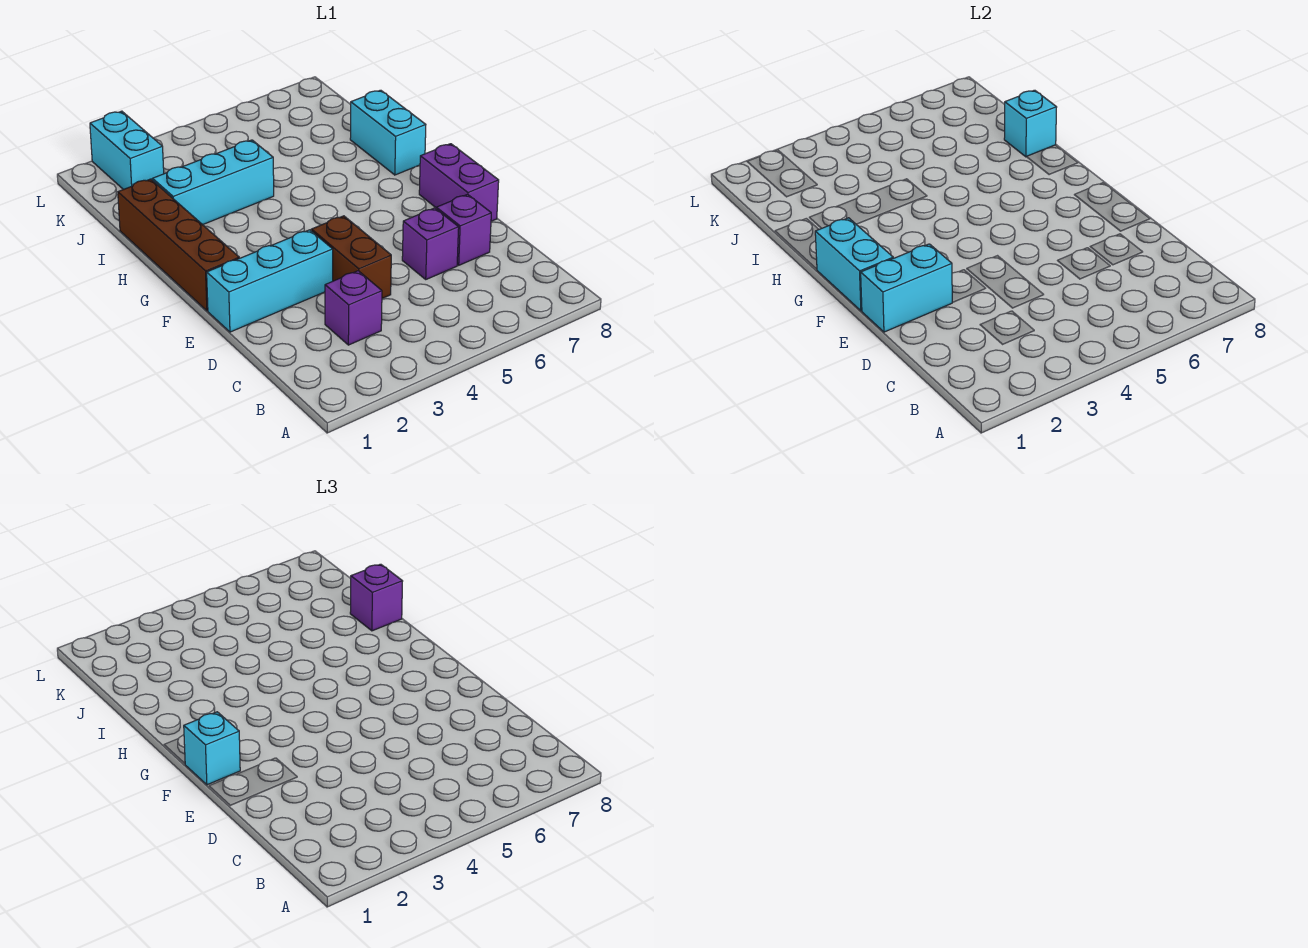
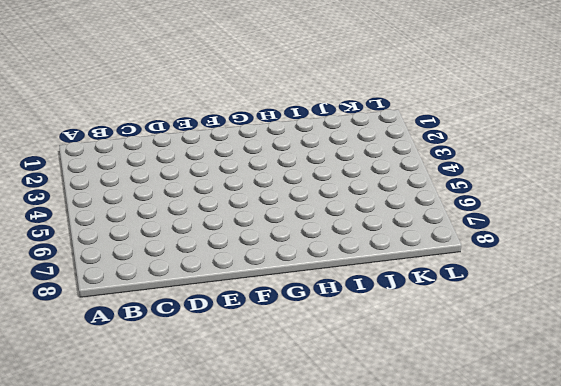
none -> purple 1x1 brick [325,271,382,345]
none -> brown 1x2 brick [311,216,391,298]
none -> purple 1x1 brick [402,208,459,279]

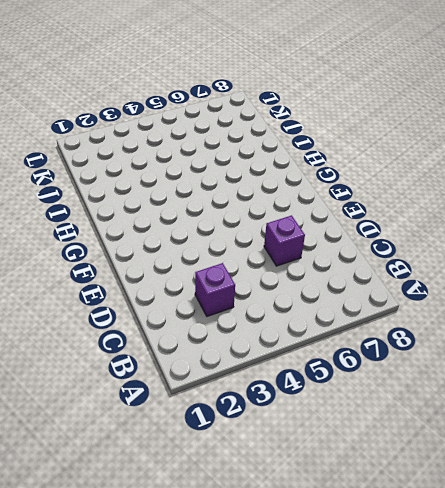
none -> brown 1x2 brick [311,216,391,298]
none -> purple 1x1 brick [436,194,491,265]
none -> cyan 1x3 brick [207,230,333,332]

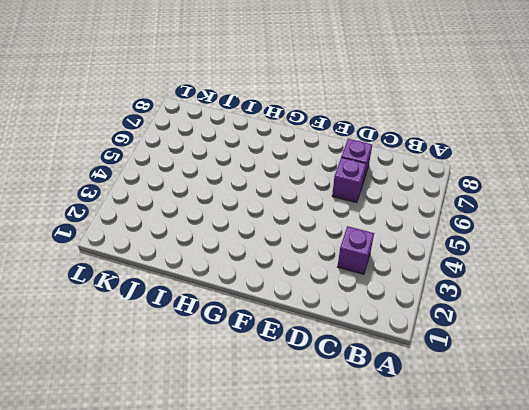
none -> brown 1x2 brick [311,216,391,298]
none -> cyan 1x3 brick [207,230,333,332]
none -> purple 1x2 brick [419,144,499,221]

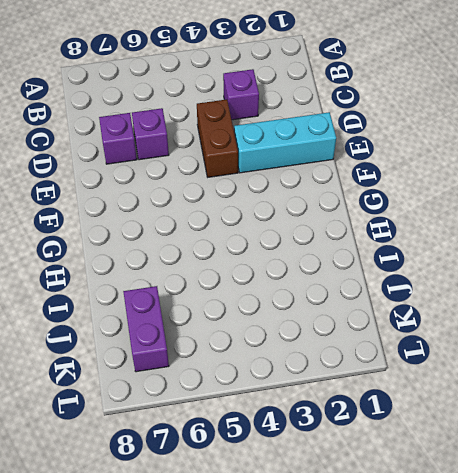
purple 1x2 brick [123,286,169,372] -> purple 1x2 brick moved to [419,144,499,221]
none -> brown 1x4 brick [118,179,239,311]
none -> cyan 1x2 brick [350,90,426,175]
none -> cyan 1x3 brick [153,140,274,225]

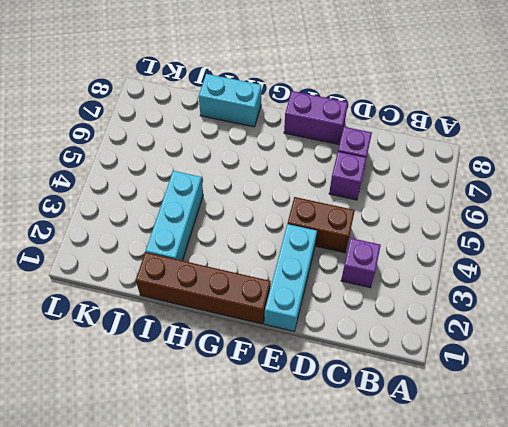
none -> cyan 1x2 brick [90,111,164,190]
none -> cyan 1x2 brick [861,244,953,332]
none -> cyan 1x2 brick [815,218,893,311]

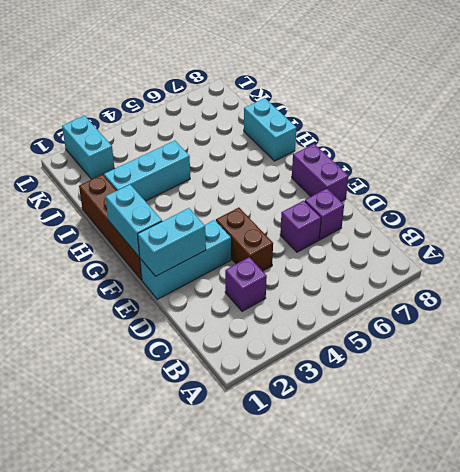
none -> cyan 1x1 brick [1004,90,1057,157]
none -> cyan 1x1 brick [184,712,240,785]
none -> purple 1x1 brick [350,564,403,631]

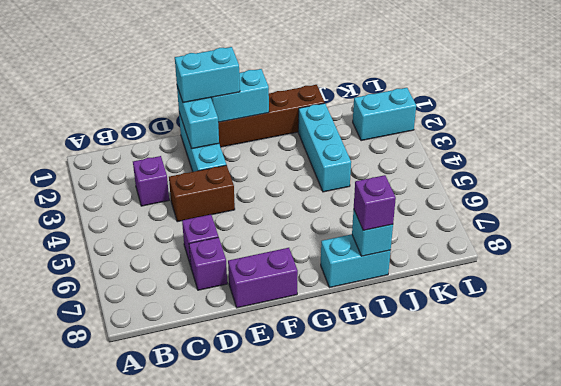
cyan 1x2 brick [175,47,240,103] -> cyan 1x1 brick [184,712,240,785]

